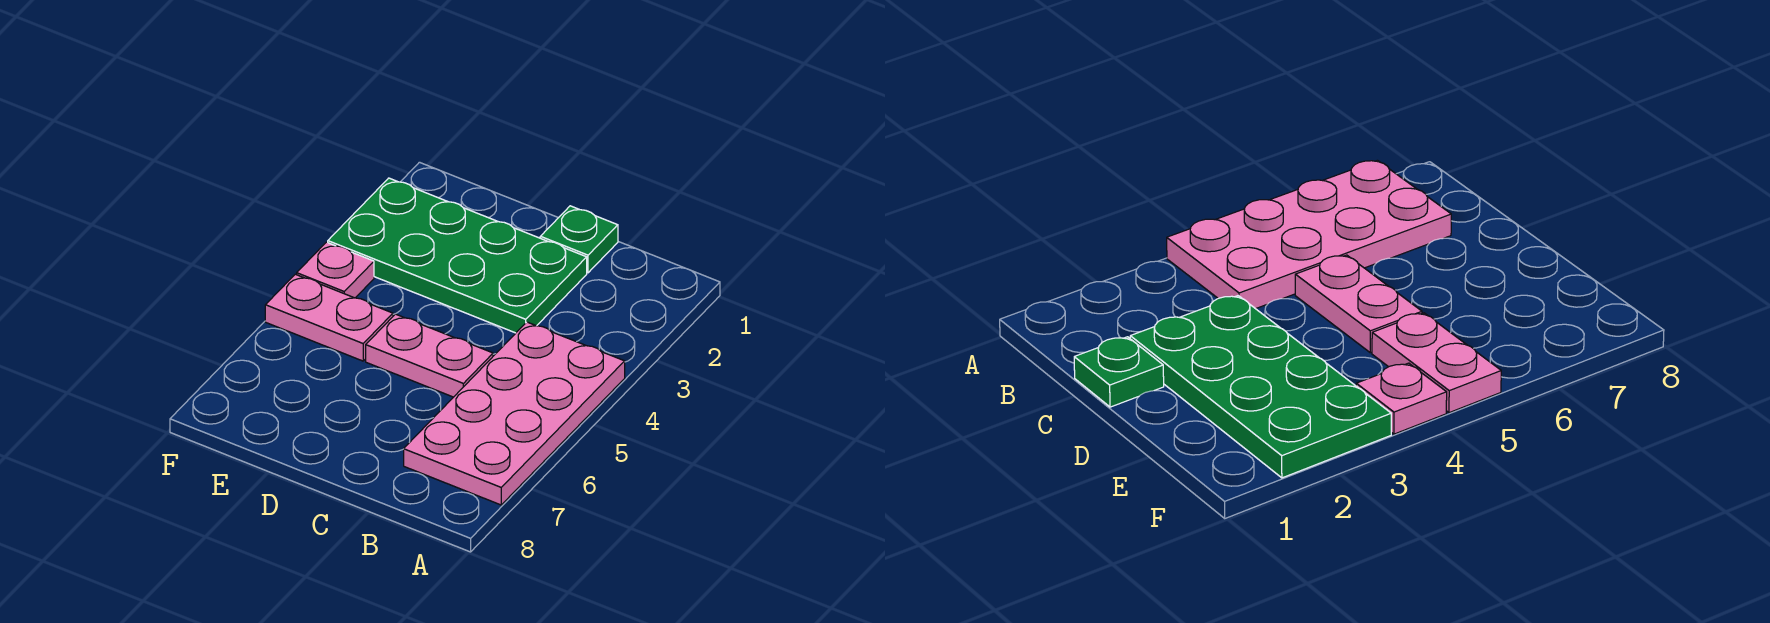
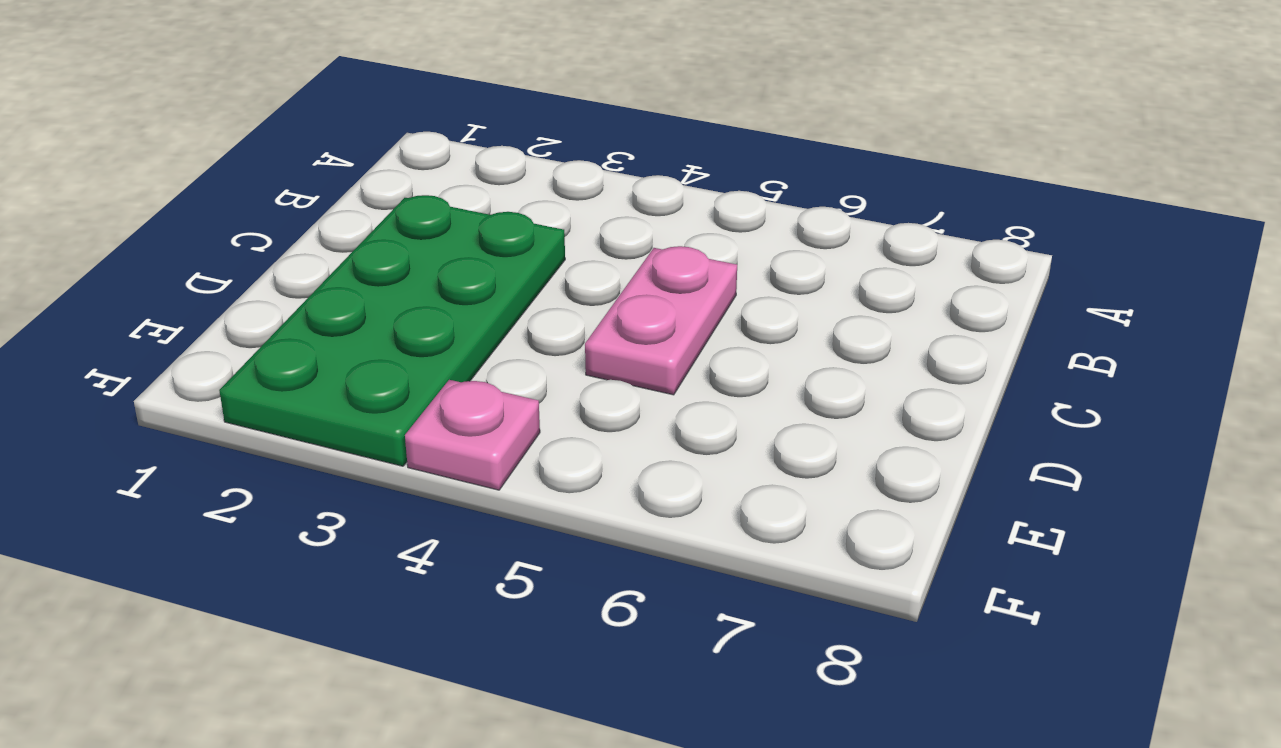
none -> pink 2x4 plate [404,322,625,505]
none -> green 1x1 plate [540,206,618,273]

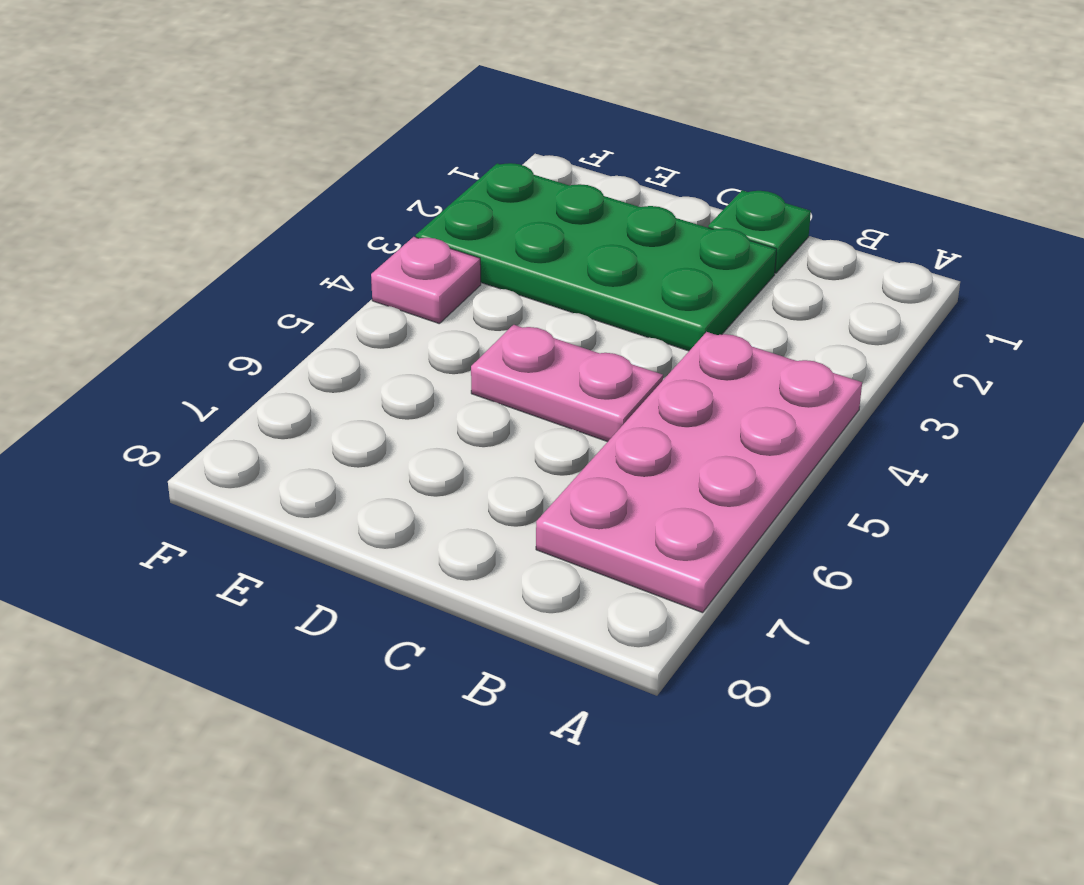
none -> pink 1x2 plate [265,274,393,361]

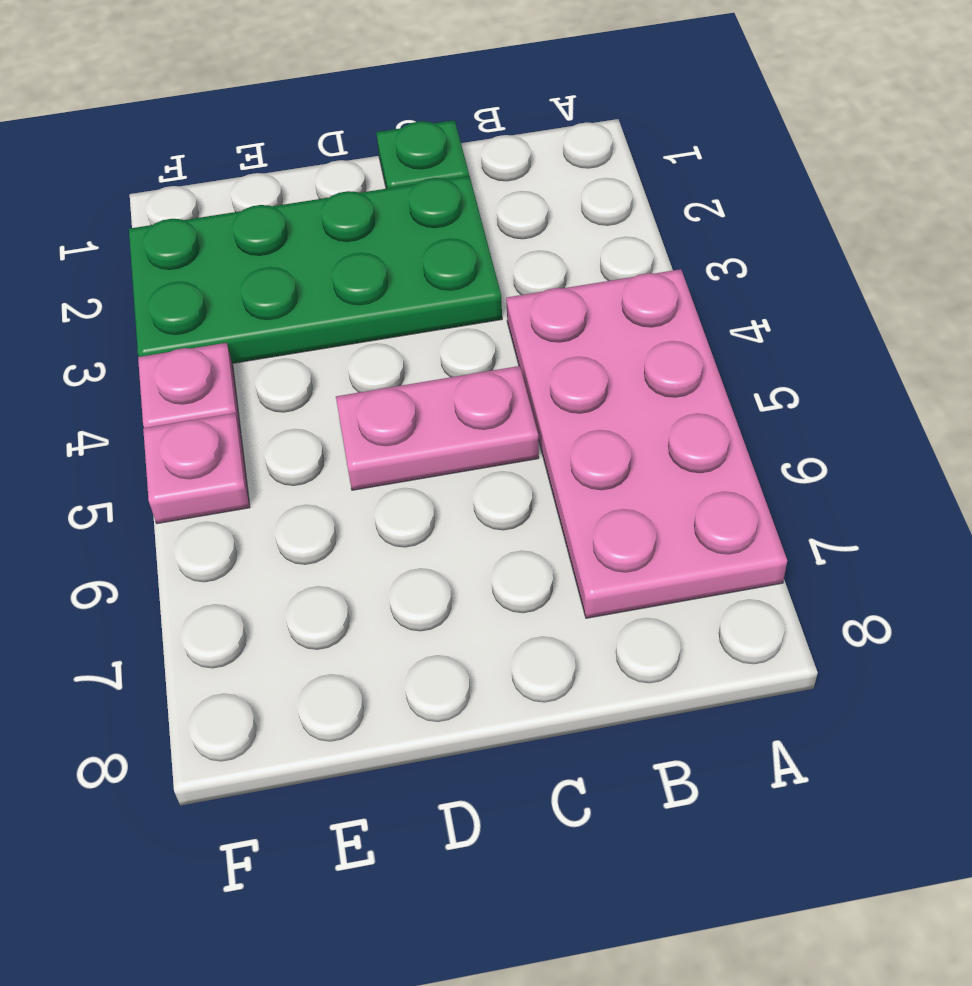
pink 1x1 plate [143,413,250,524] -> pink 1x2 plate [265,274,393,361]

